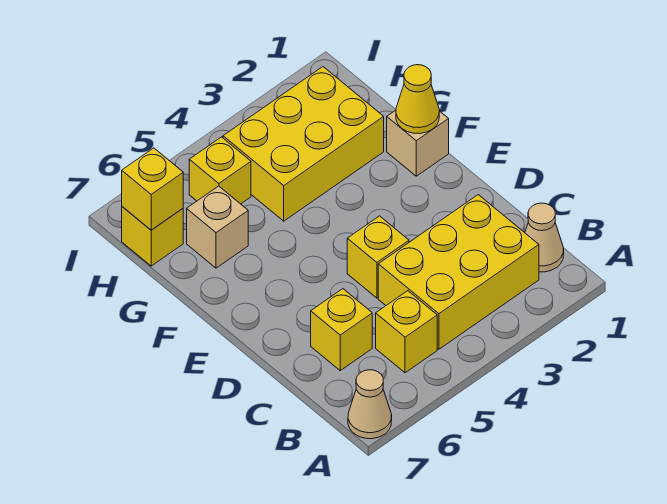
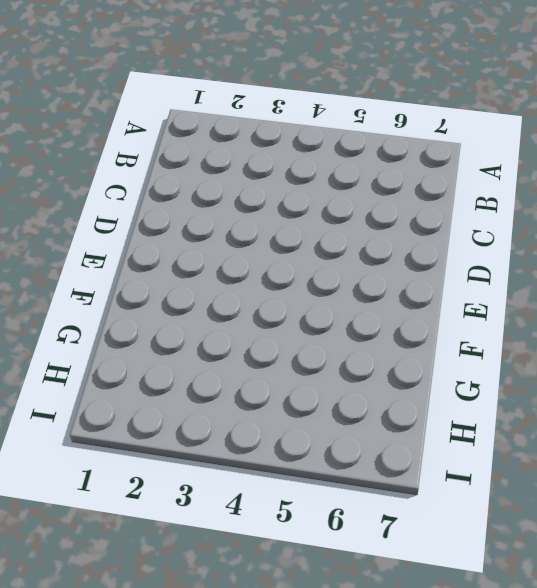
none -> tan 1x1 cone [348,370,392,439]
none -> tan 1x1 cone [525,203,564,272]
none -> yellow 2x3 brick [378,195,539,349]

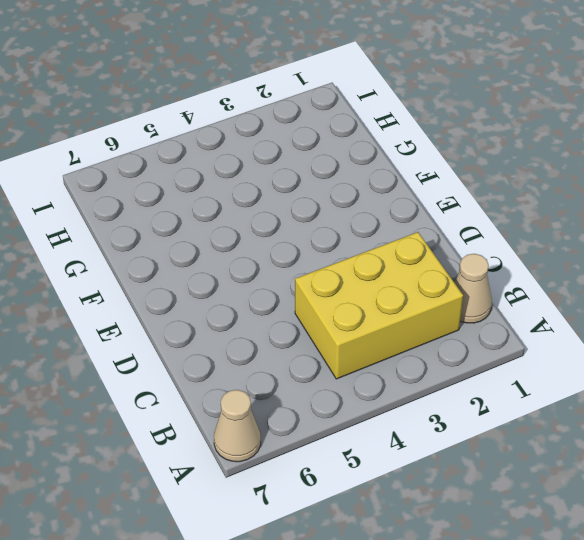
none -> yellow 1x1 brick [376,291,437,373]
none -> yellow 1x1 brick [311,289,372,370]
none -> yellow 1x1 brick [347,216,409,298]

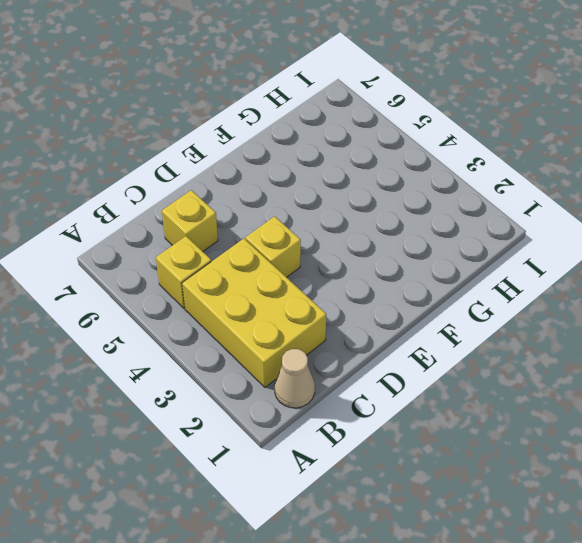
none -> tan 1x1 cone [348,370,392,439]
none -> tan 1x1 brick [387,110,449,176]
none -> yellow 2x3 brick [223,67,384,221]

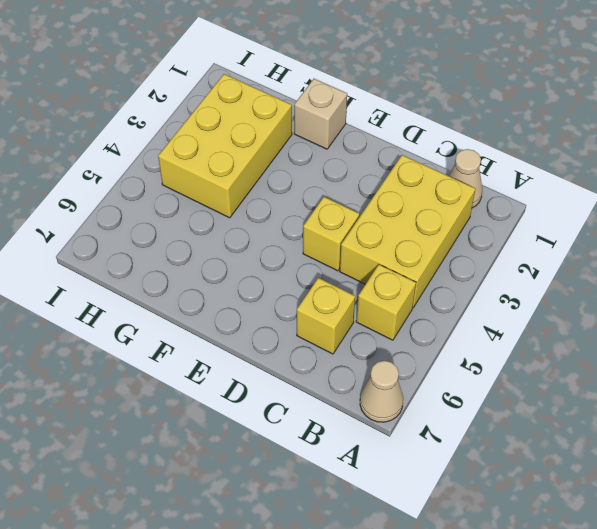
none -> tan 1x1 brick [187,186,248,268]
none -> yellow 1x1 brick [189,137,251,204]
none -> yellow 1x1 brick [122,207,183,266]

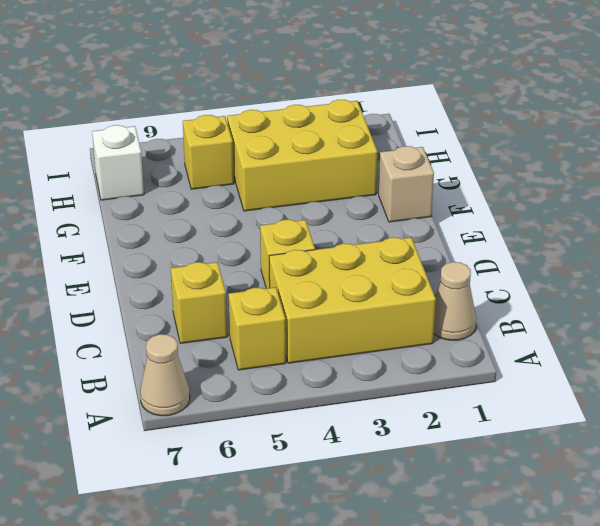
white 1x1 brick [92,125,144,200] -> yellow 1x1 brick [122,207,183,266]
none -> tan 1x1 brick [187,186,248,268]
none -> yellow 1x1 cone [396,65,439,134]
none -> yellow 1x1 brick [122,148,183,230]

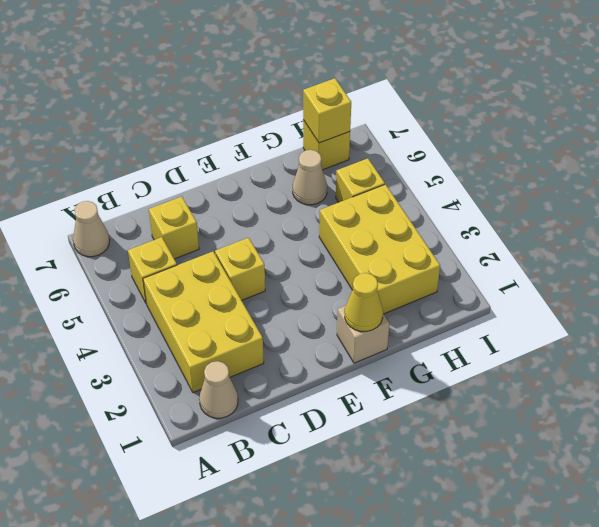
tan 1x1 cone [293,150,327,205] -> tan 1x1 brick [187,186,248,268]

